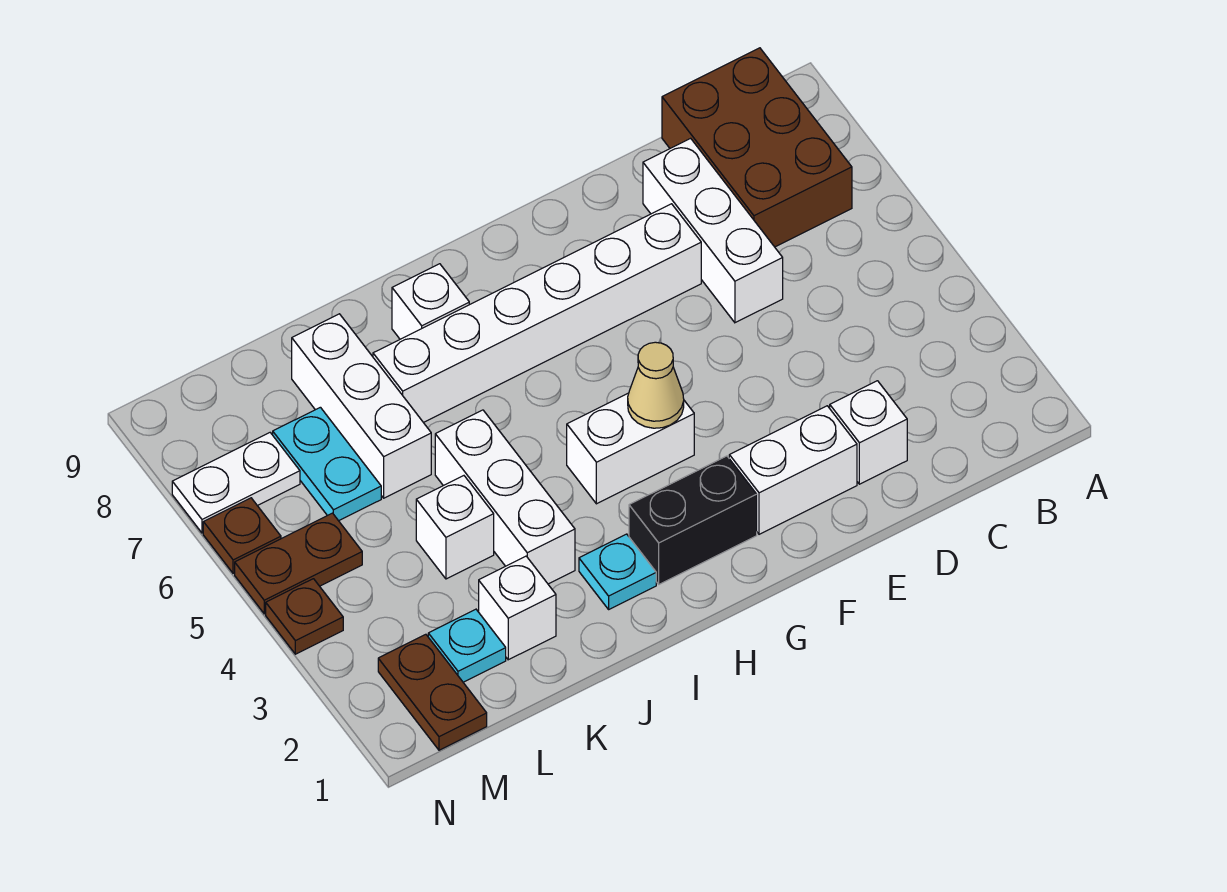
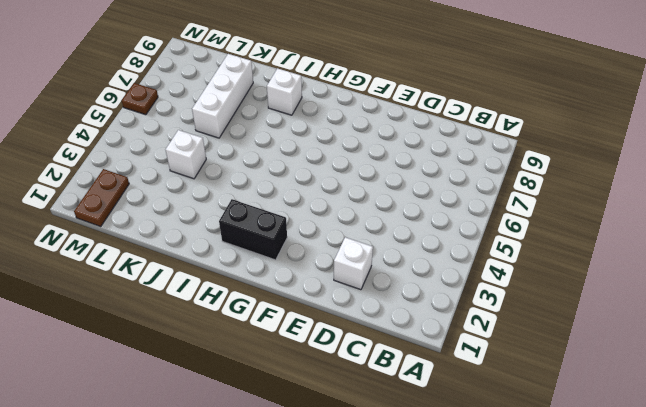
none -> brown 2x3 brick [662,48,852,247]
none -> white 1x3 brick [643,138,783,323]
none -> white 1x2 brick [729,406,857,534]

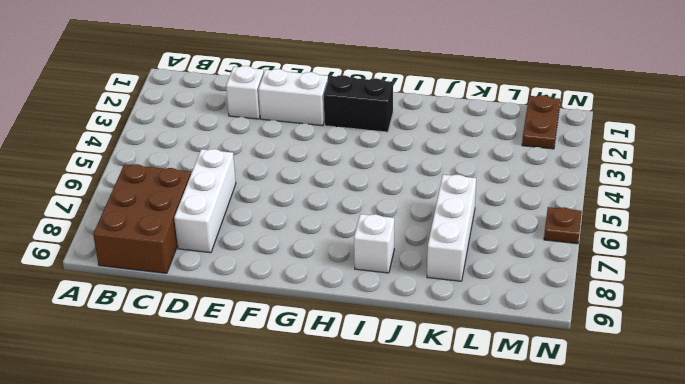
none -> white 1x6 brick [373,204,701,423]
none -> white 1x2 brick [567,393,694,504]
none -> cyan 1x1 plate [579,534,656,609]

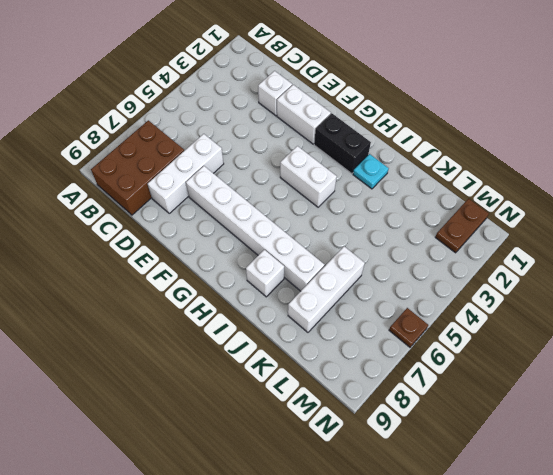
none -> white 1x3 brick [435,410,575,584]
none -> white 1x1 brick [479,556,556,660]
none -> white 1x1 brick [416,476,494,579]

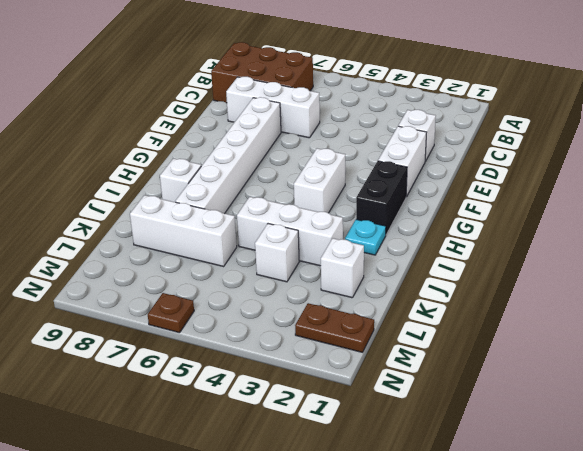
none -> cyan 1x1 plate [428,609,506,682]
none -> cyan 1x2 plate [273,407,381,521]
none -> brown 1x2 plate [235,513,362,614]

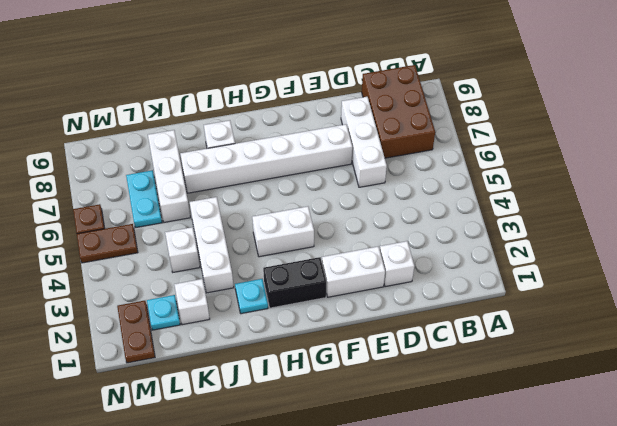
none -> white 1x2 plate [172,433,300,533]
none -> brown 1x1 plate [266,579,343,654]
none -> tan 1x1 cone [628,342,684,428]

